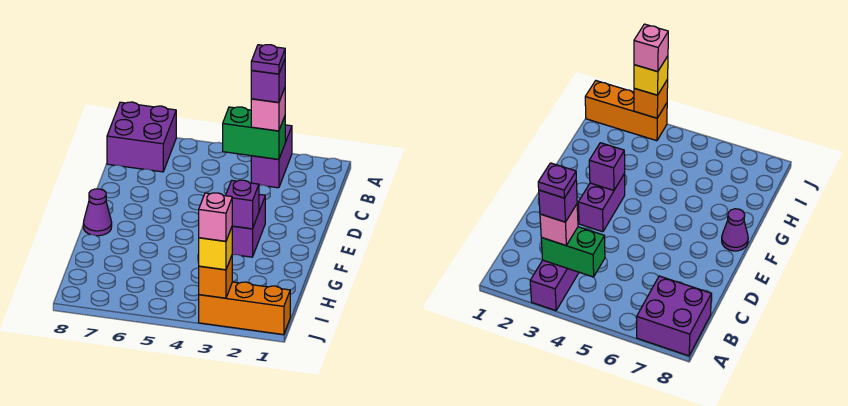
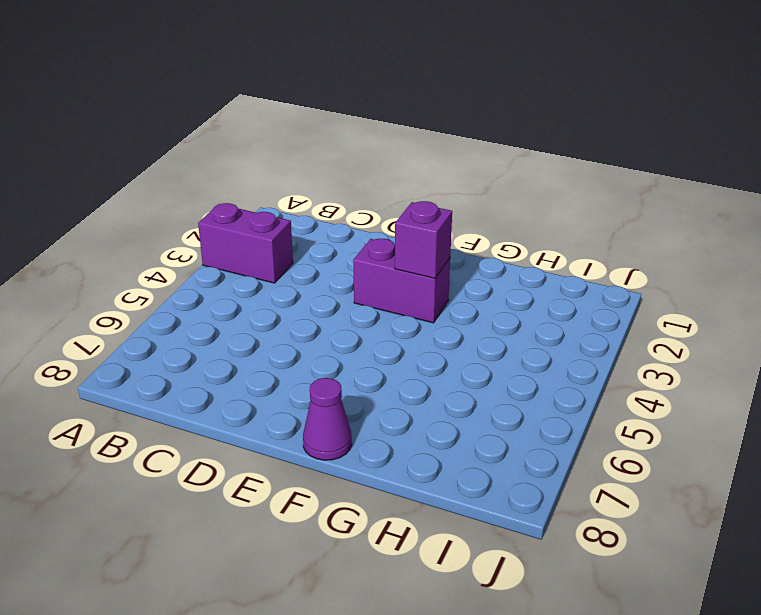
none -> purple 2x2 brick [107,102,176,172]
none -> orange 1x3 brick [199,282,290,335]
none -> green 1x2 brick [223,107,285,159]

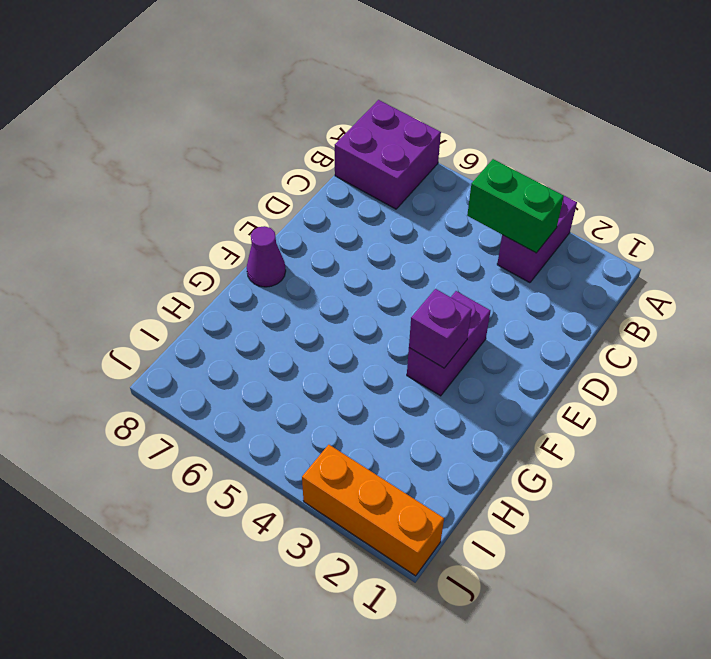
none -> orange 1x1 brick [199,256,232,298]
none -> pink 1x1 brick [251,88,285,131]
none -> yellow 1x1 brick [199,227,232,270]

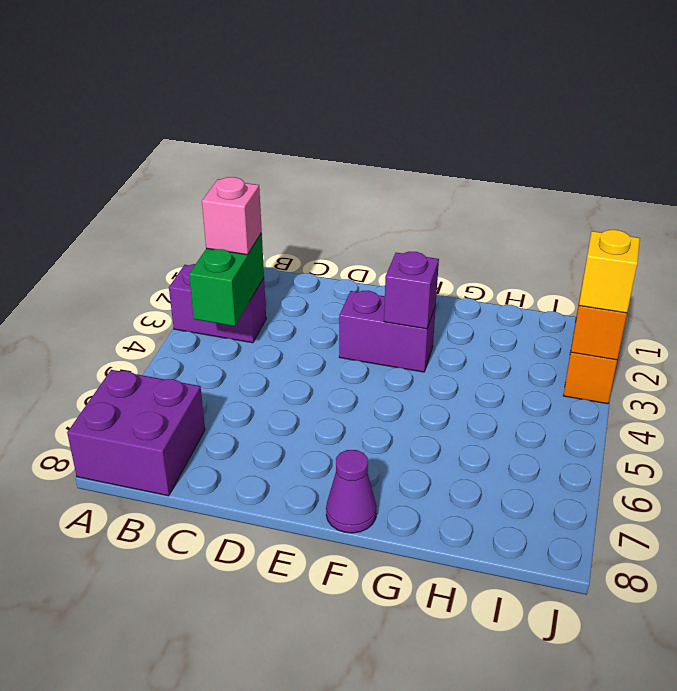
none -> purple 1x1 brick [251,60,285,103]
none -> pink 1x1 brick [199,193,232,241]
none -> purple 1x1 plate [251,45,285,74]

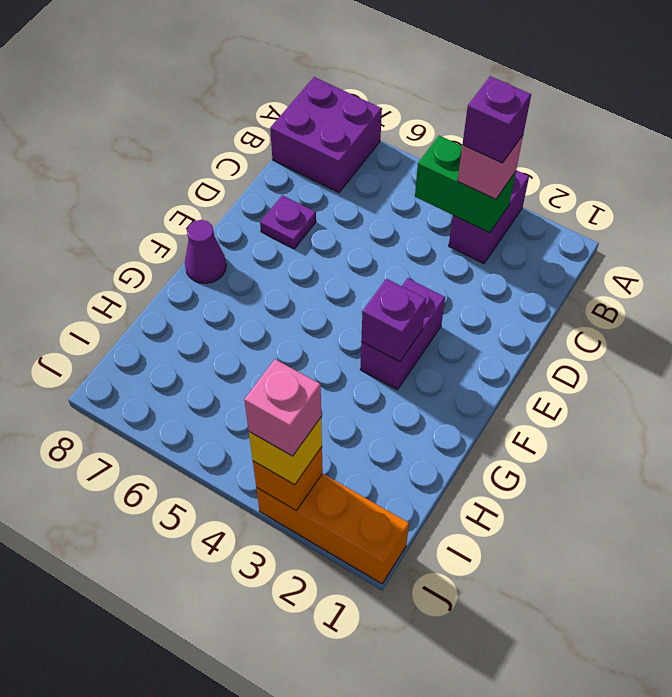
purple 1x1 plate [260,195,316,249] -> purple 1x1 plate moved to [251,45,285,74]

